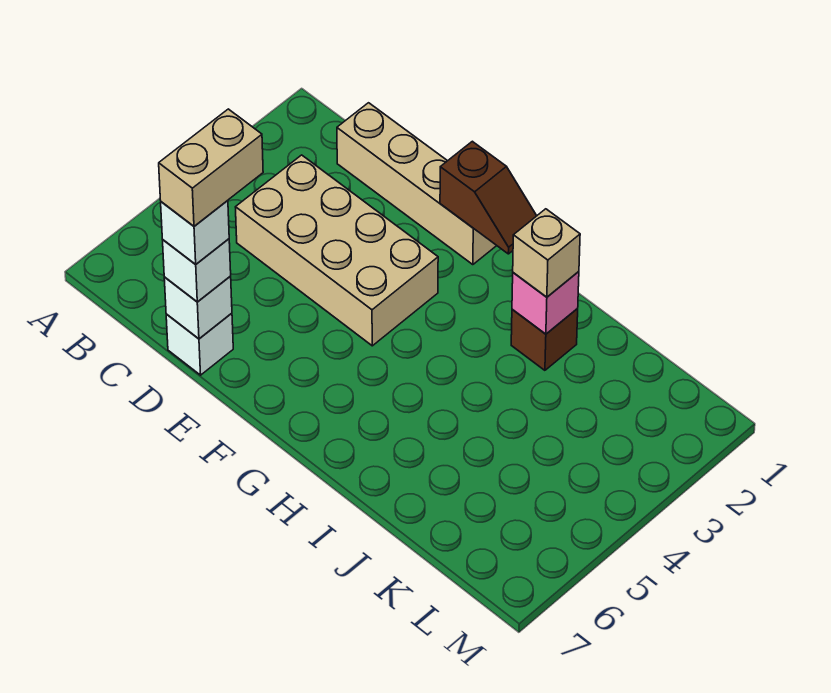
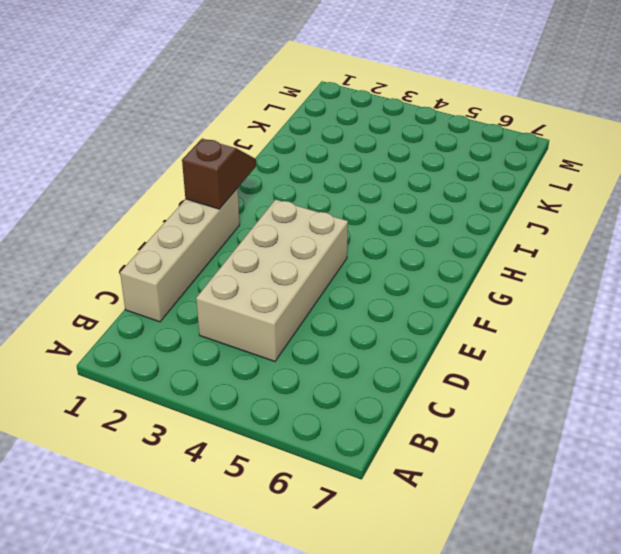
none -> white 1x1 brick [166,313,233,375]
none -> brown 1x1 brick [511,309,578,370]

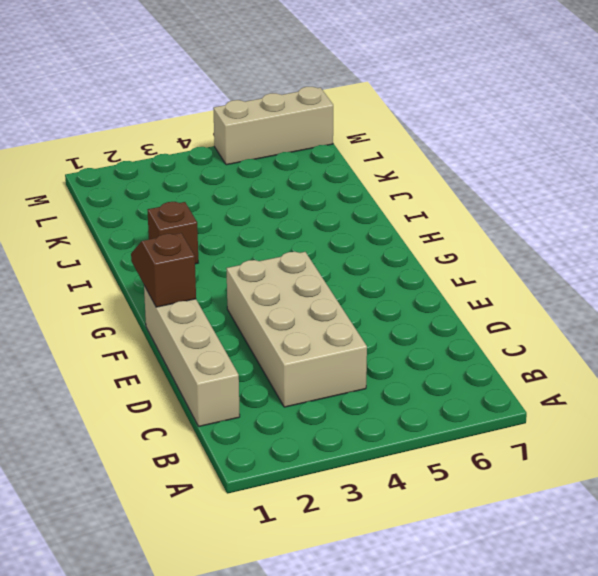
tan 1x3 brick [213,87,333,165] -> none
none -> white 1x1 brick [166,313,233,375]
none -> white 1x1 brick [164,276,232,339]

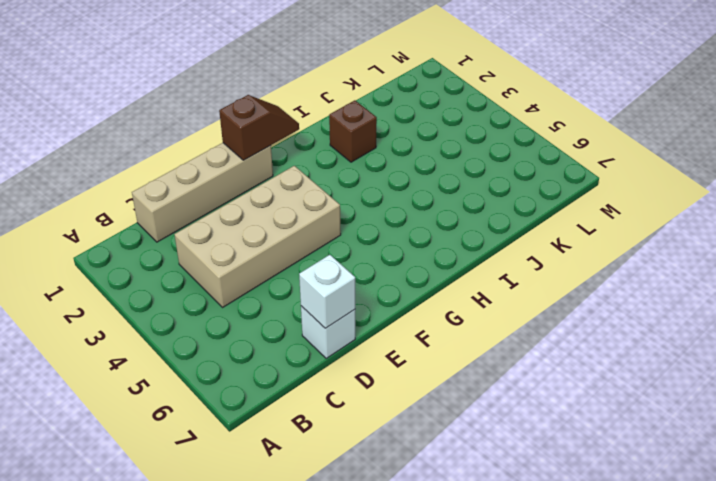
none -> pink 1x1 brick [512,271,579,334]
none -> white 1x1 brick [163,239,231,302]

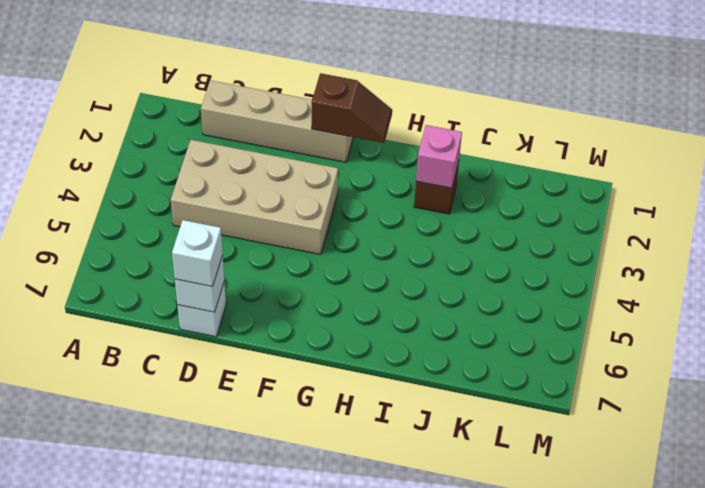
none -> tan 1x1 brick [513,209,580,297]
none -> white 1x1 brick [161,200,229,264]

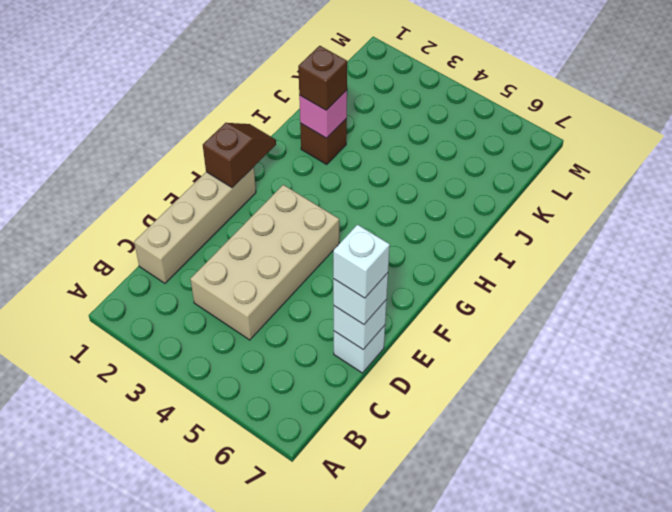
brown 1x1 brick [298,46,347,110] -> tan 1x1 brick [513,209,580,297]
none -> tan 1x2 brick [159,109,263,226]

